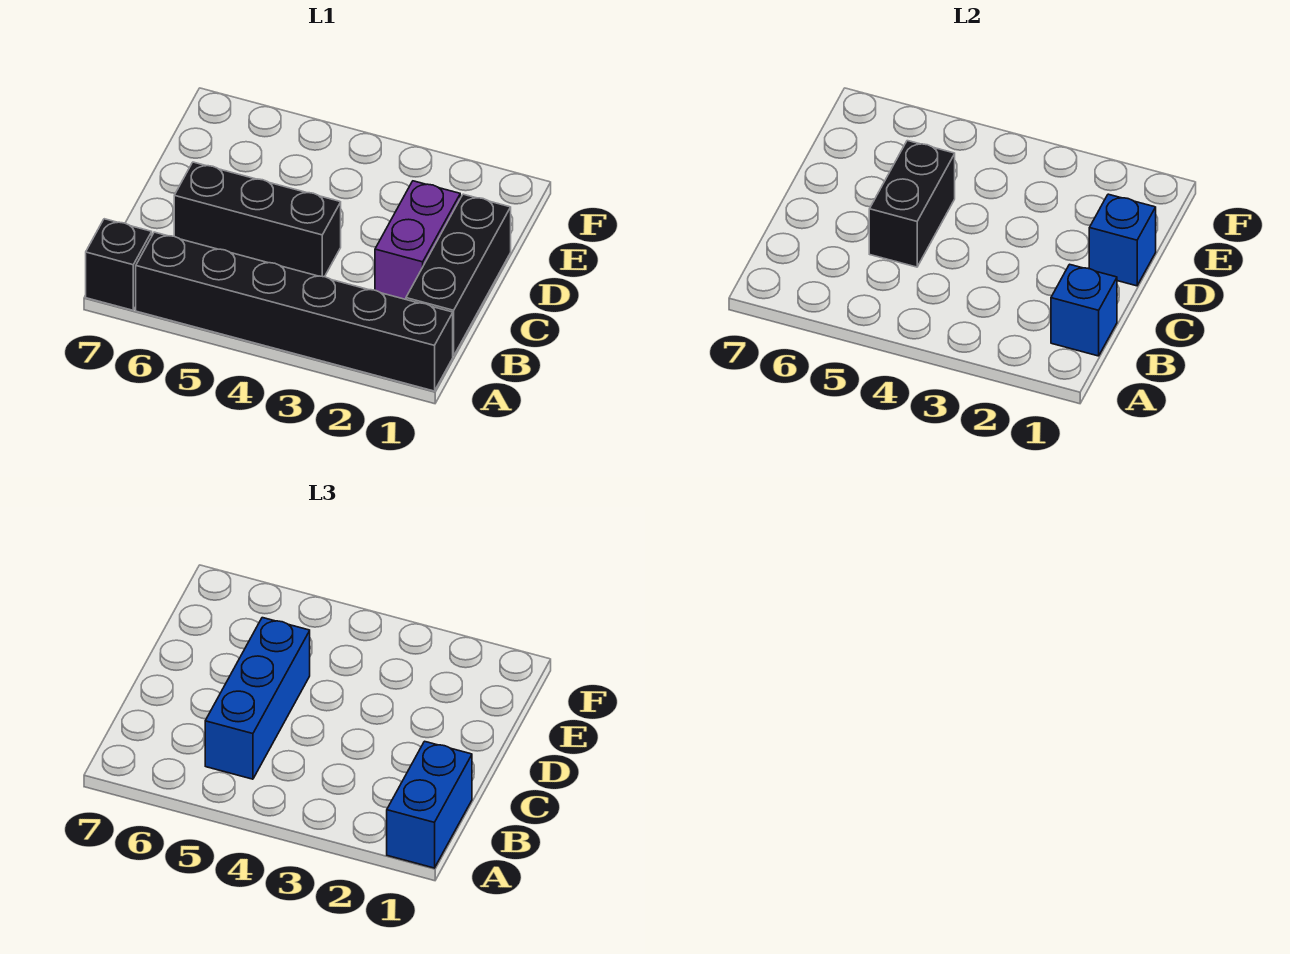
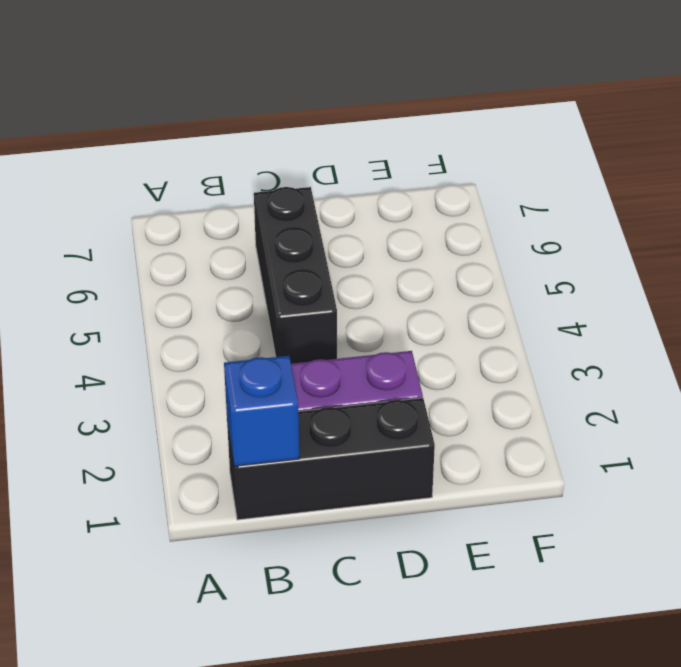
none -> black 1x6 brick [136,232,453,391]
none -> black 1x1 brick [86,219,152,310]

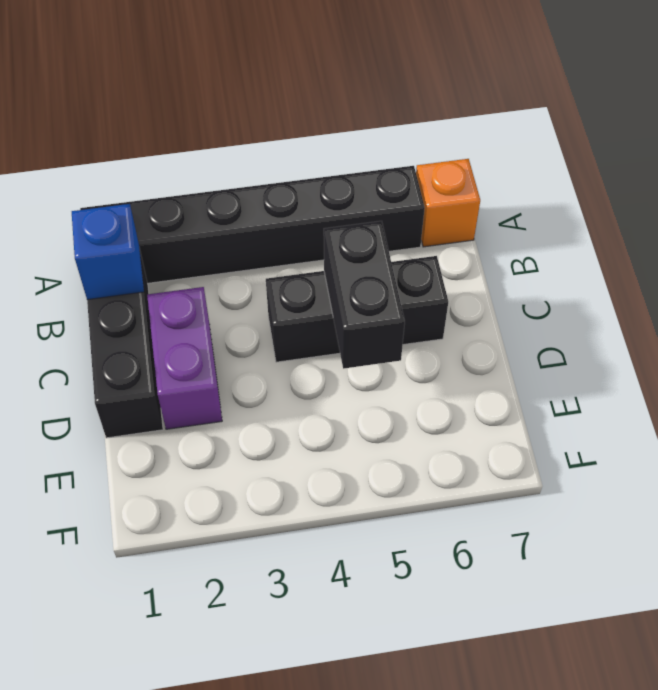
orange 1x1 brick [416,159,480,247] -> black 1x1 brick [86,219,152,310]
none -> blue 1x1 brick [1089,194,1156,286]
none -> blue 1x2 brick [387,741,472,868]

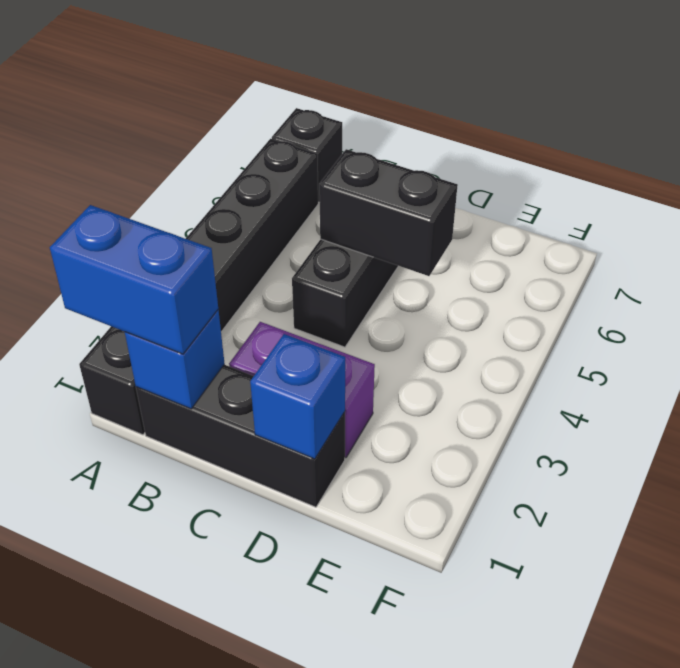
none -> blue 1x3 brick [205,618,310,779]

